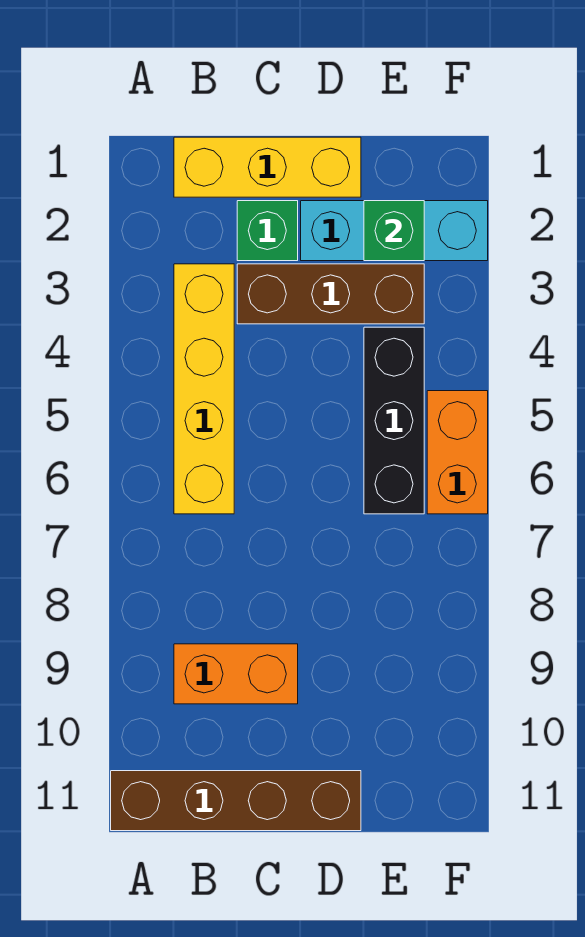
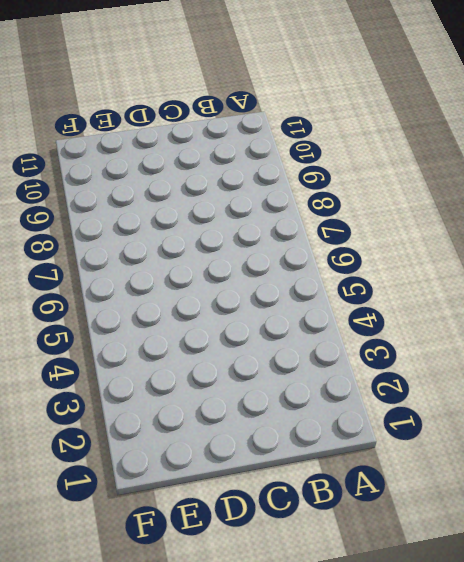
none -> brown 1x4 brick [111,771,361,831]
none -> yellow 1x3 brick [174,137,361,197]

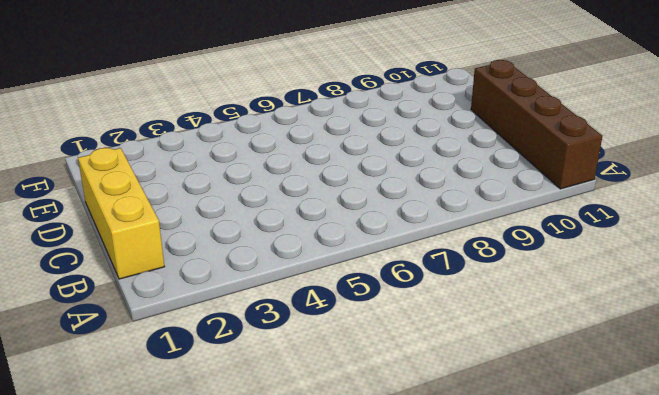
none -> yellow 1x4 brick [174,264,234,514]
none -> orange 1x2 brick [174,644,298,704]

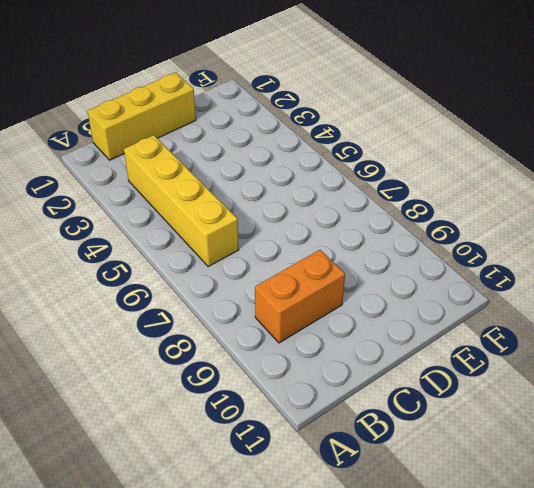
none -> brown 1x4 brick [111,771,361,831]
none -> green 1x1 brick [237,201,298,261]

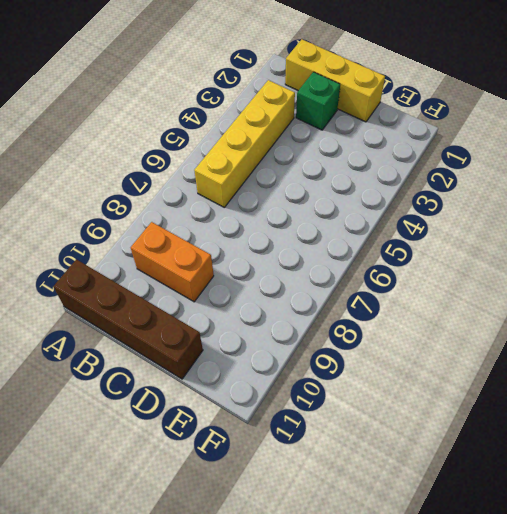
none -> brown 1x3 brick [237,264,424,324]
none -> cyan 1x3 brick [301,201,488,261]

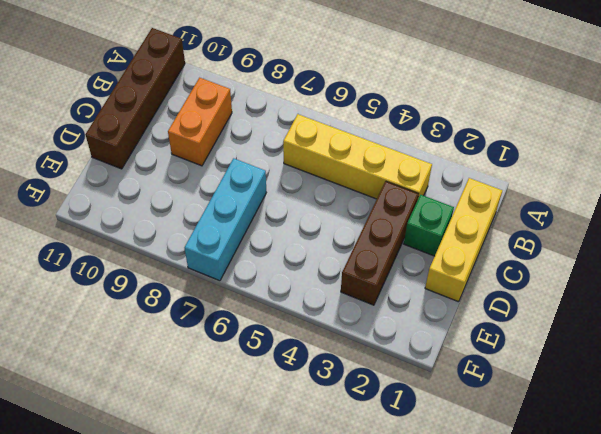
cyan 1x3 brick [185,158,266,281] -> cyan 1x3 brick moved to [301,201,488,261]
none -> black 1x3 brick [364,327,424,514]
none -> orange 1x2 brick [427,391,488,514]

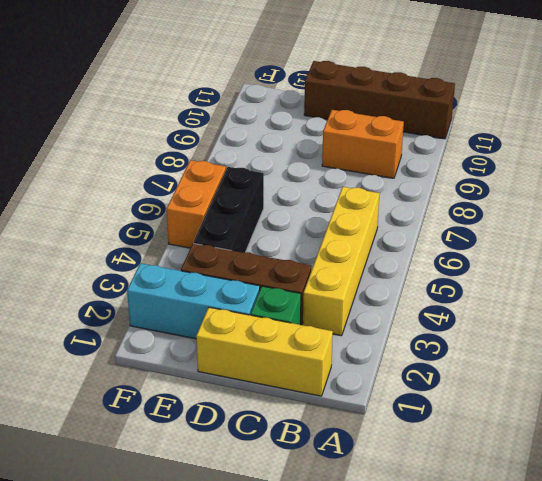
none -> green 1x1 brick [364,201,424,261]

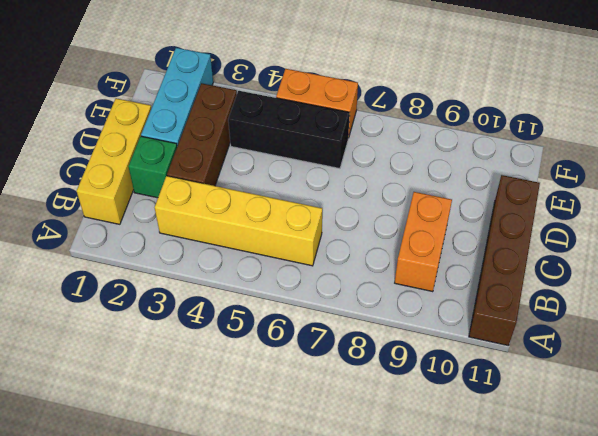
none -> green 1x1 brick [364,201,424,261]

